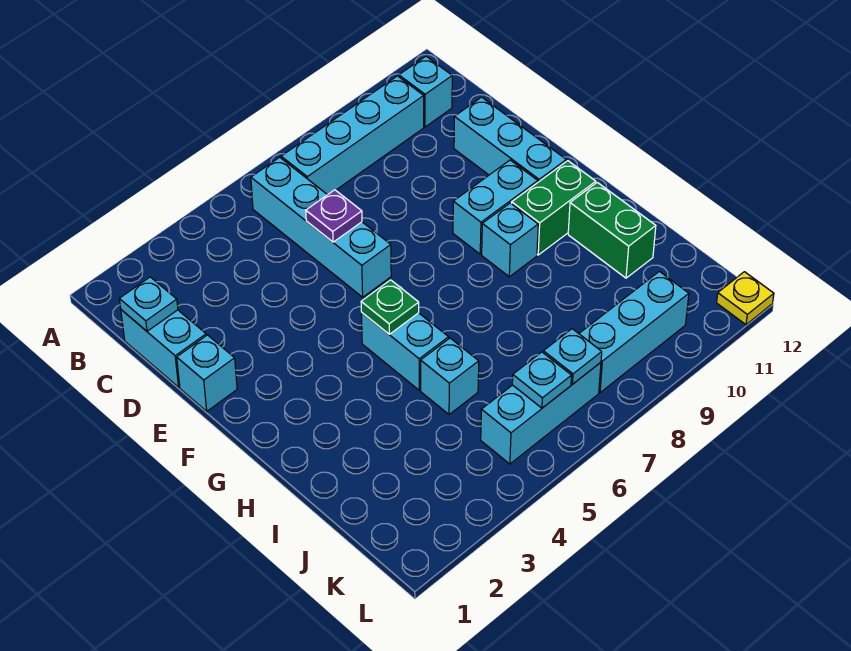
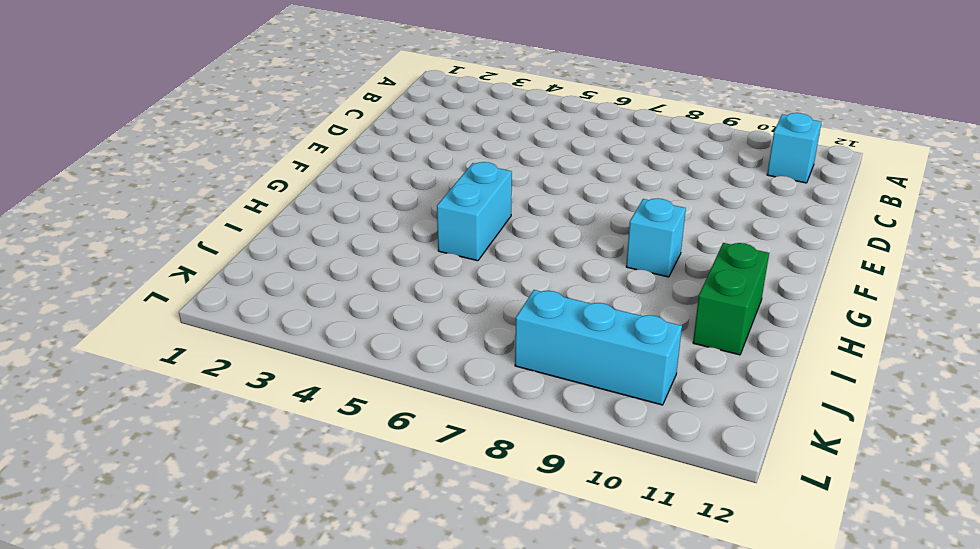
none -> cyan 1x4 brick [251,157,391,297]
none -> cyan 1x4 brick [281,76,424,195]
none -> cyan 1x2 brick [121,310,206,387]

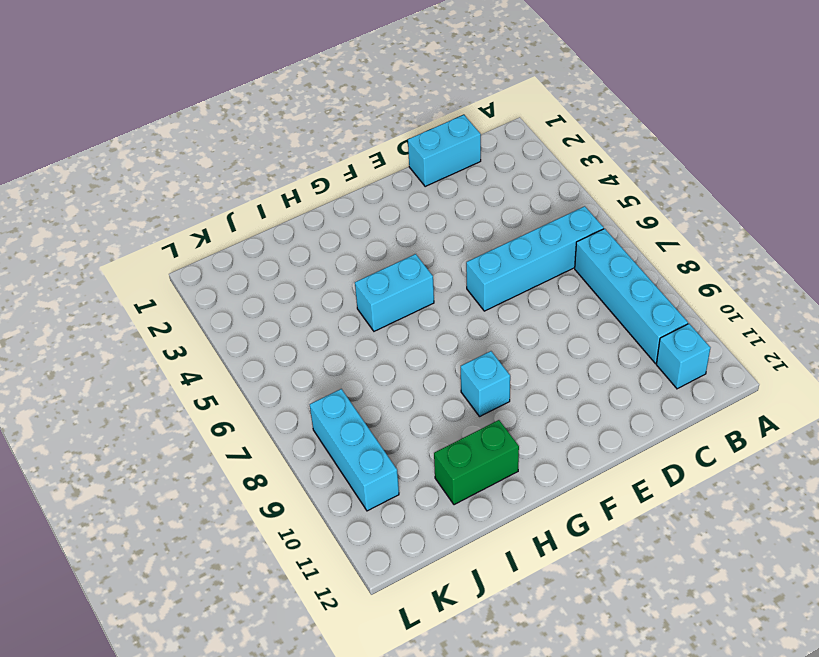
none -> cyan 1x3 brick [454,97,566,182]
none -> cyan 1x1 brick [177,335,237,411]
none -> cyan 1x2 brick [453,160,538,254]

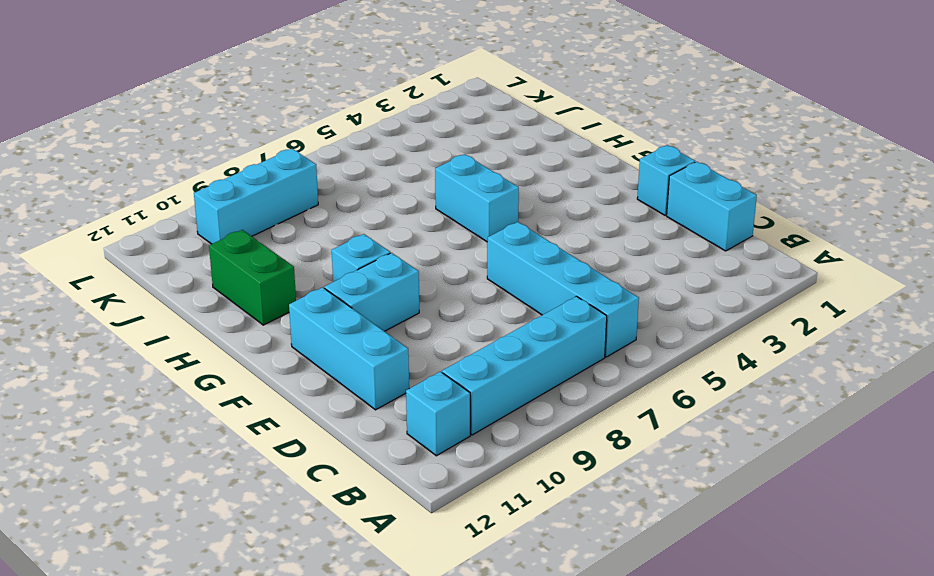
none -> green 1x2 brick [512,161,596,255]
none -> cyan 1x1 brick [421,338,479,414]
none -> cyan 1x3 brick [481,362,601,464]

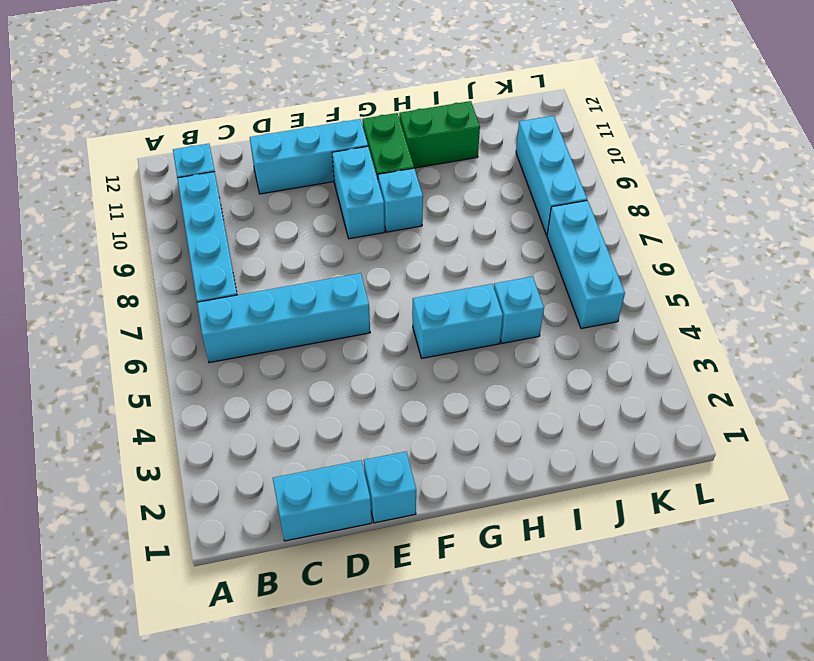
none -> yellow 1x1 plate [717,272,774,325]
none -> cyan 1x1 plate [119,277,178,331]
none -> purple 1x1 plate [306,190,362,242]

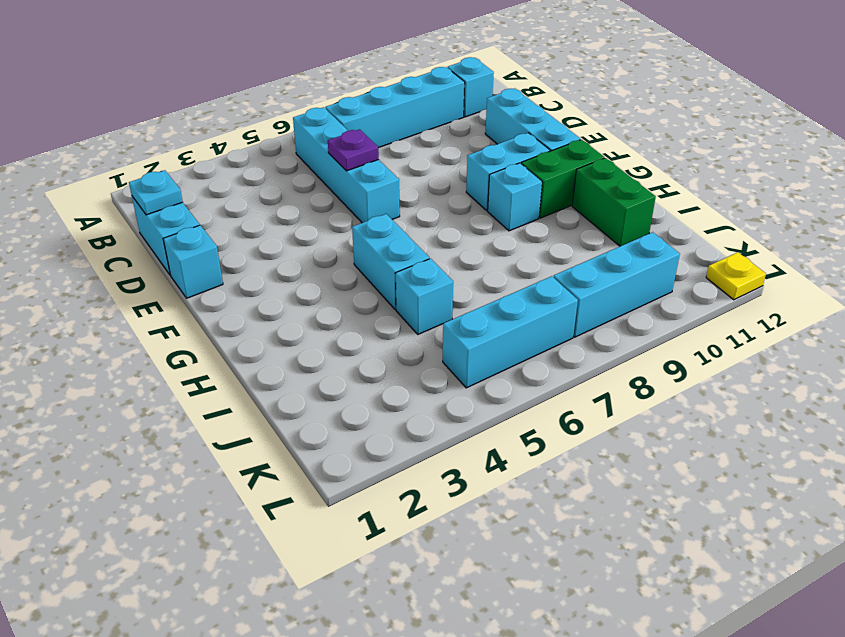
none -> green 1x1 plate [361,280,419,334]
none -> cyan 1x1 plate [512,352,572,408]
none -> cyan 1x1 plate [543,329,602,384]

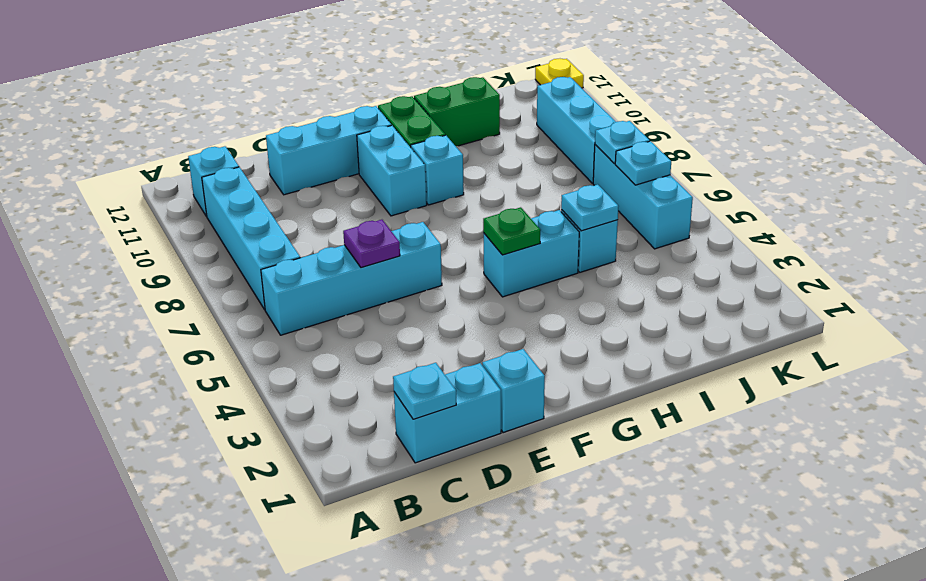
cyan 1x1 plate [561,185,619,231] -> none

